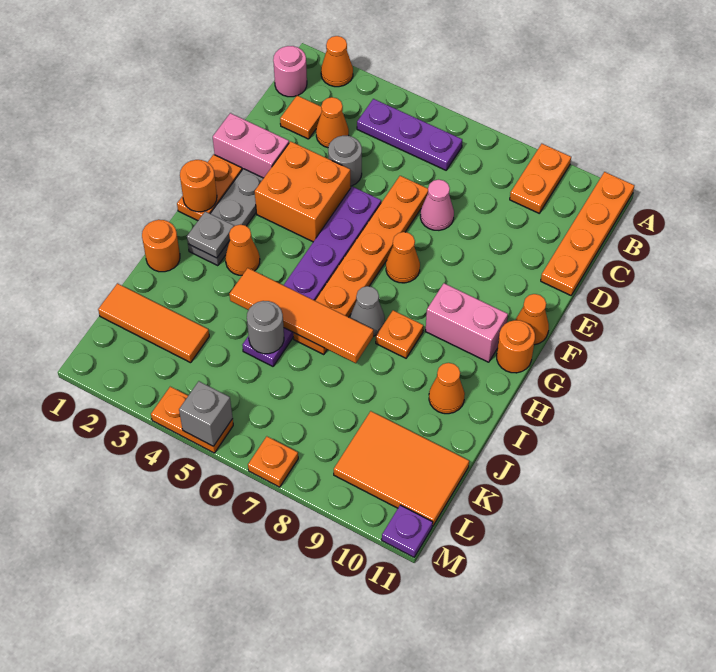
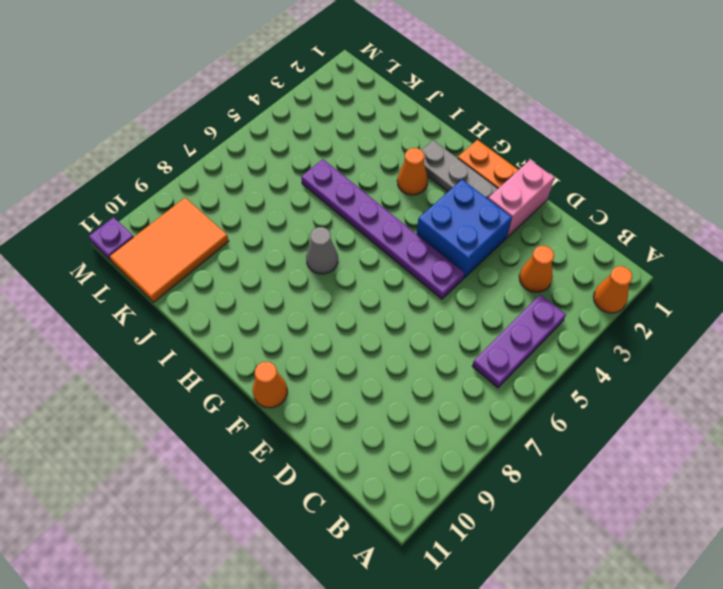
blue 2x2 brick [417,180,512,278] -> orange 2x2 brick [255,141,351,242]
none -> orange 1x2 plate [510,144,571,213]
none -> orange 1x4 plate [541,172,635,295]
none -> pink 1x1 round brick [273,46,307,97]
none -> orange 1x1 tile [280,96,322,139]

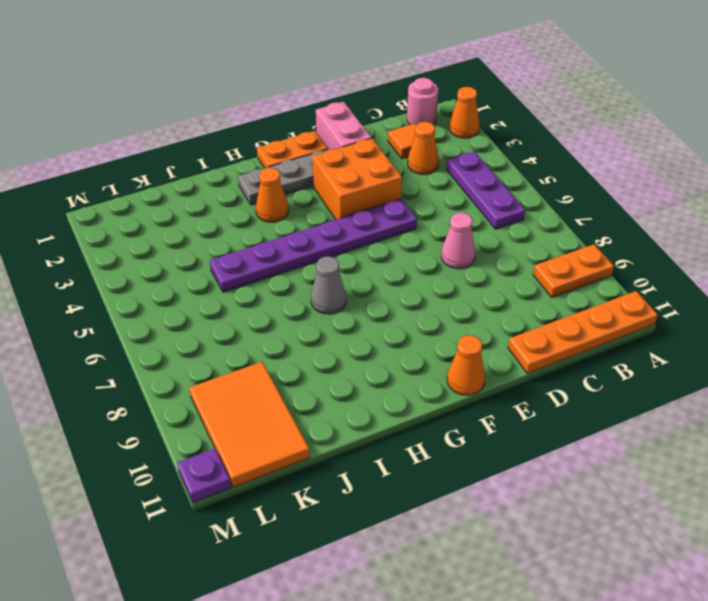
none -> grey 1x1 round brick [328,136,362,186]
none -> orange 1x6 plate [293,176,428,354]
none -> orange 1x1 cone [386,232,420,283]
none -> pink 1x2 brick [425,283,508,362]

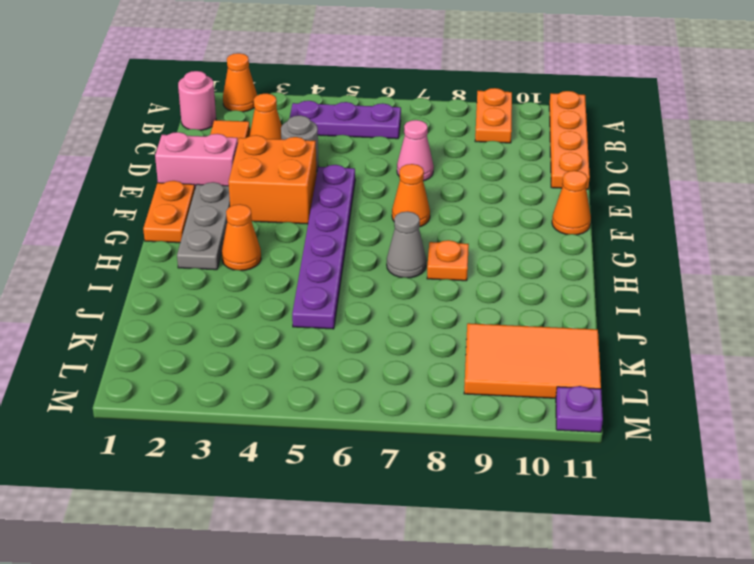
none -> orange 1x6 plate [293,176,428,354]
none -> pink 1x2 brick [425,283,508,362]
none -> orange 1x1 round brick [497,320,535,373]
none -> orange 1x1 round brick [142,220,180,272]

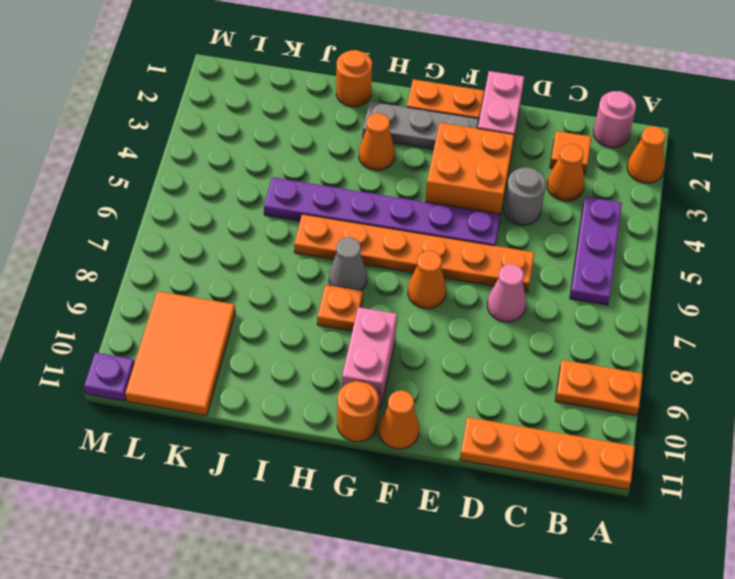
none -> orange 1x1 cone [429,363,465,414]
none -> orange 1x3 tile [98,283,209,363]
none -> orange 1x2 plate [151,387,233,453]
none -> orange 1x1 plate [248,437,298,487]

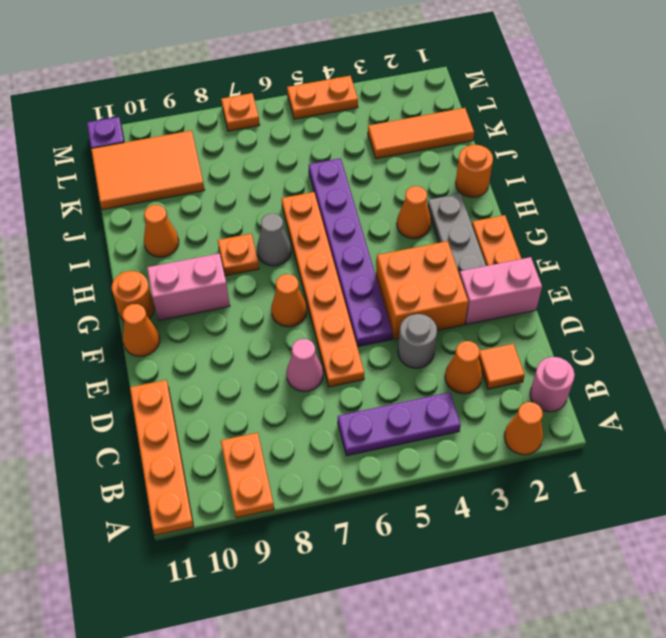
none -> orange 1x1 round brick [180,160,217,212]
none -> grey 1x1 plate [187,211,234,258]
none -> orange 1x4 tile [229,268,373,363]
none -> grey 1x1 round brick [247,301,284,354]

